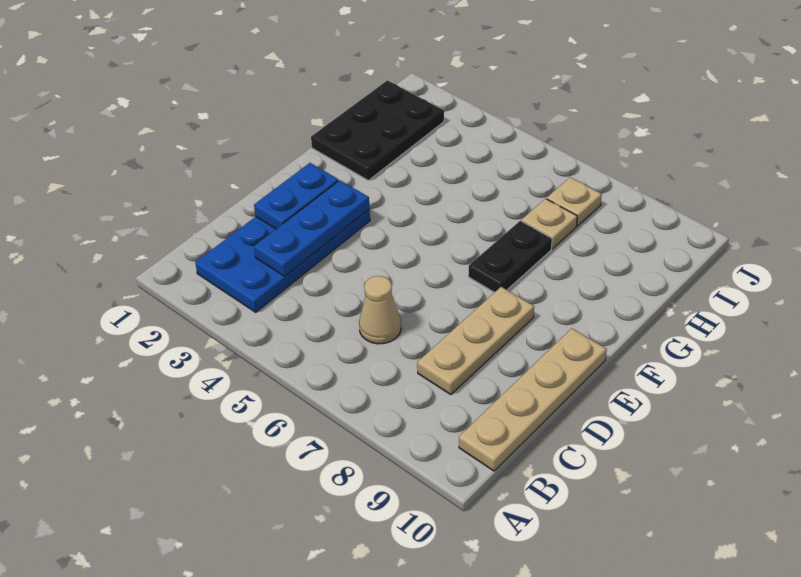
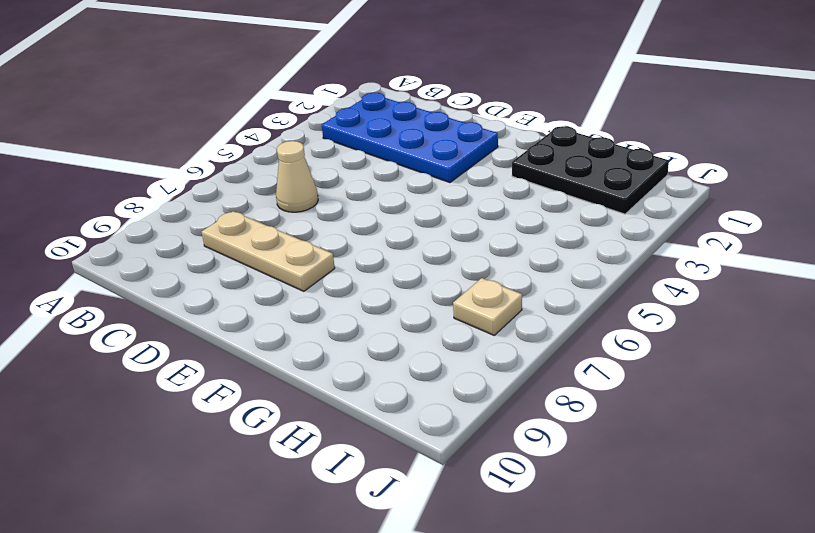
none -> tan 1x4 plate [459,328,607,471]
none -> black 1x2 plate [468,221,552,293]

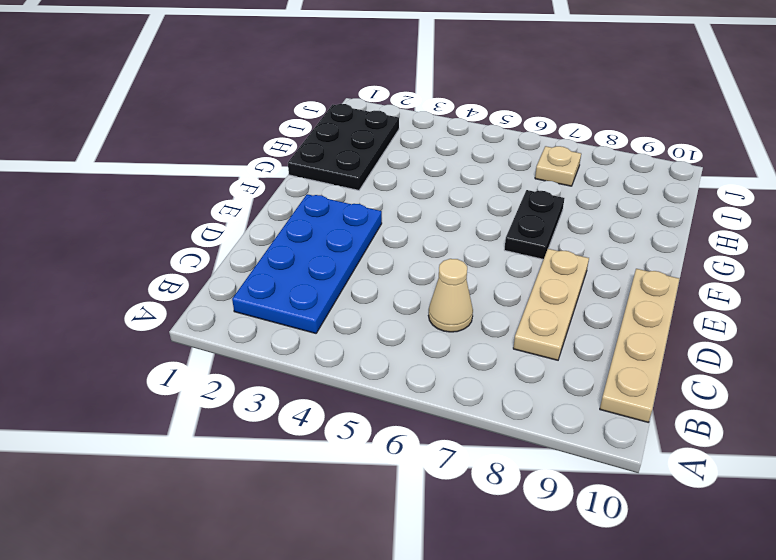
none -> tan 1x1 plate [521,199,577,249]
none -> blue 1x3 plate [254,180,370,276]

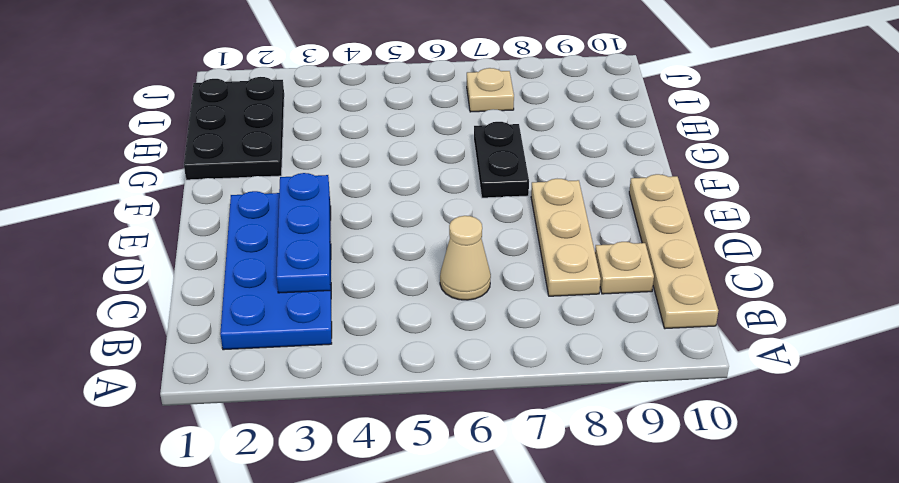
tan 1x1 plate [595,242,654,294] -> tan 1x1 plate moved to [521,199,577,249]
none -> blue 1x2 plate [254,163,338,229]

